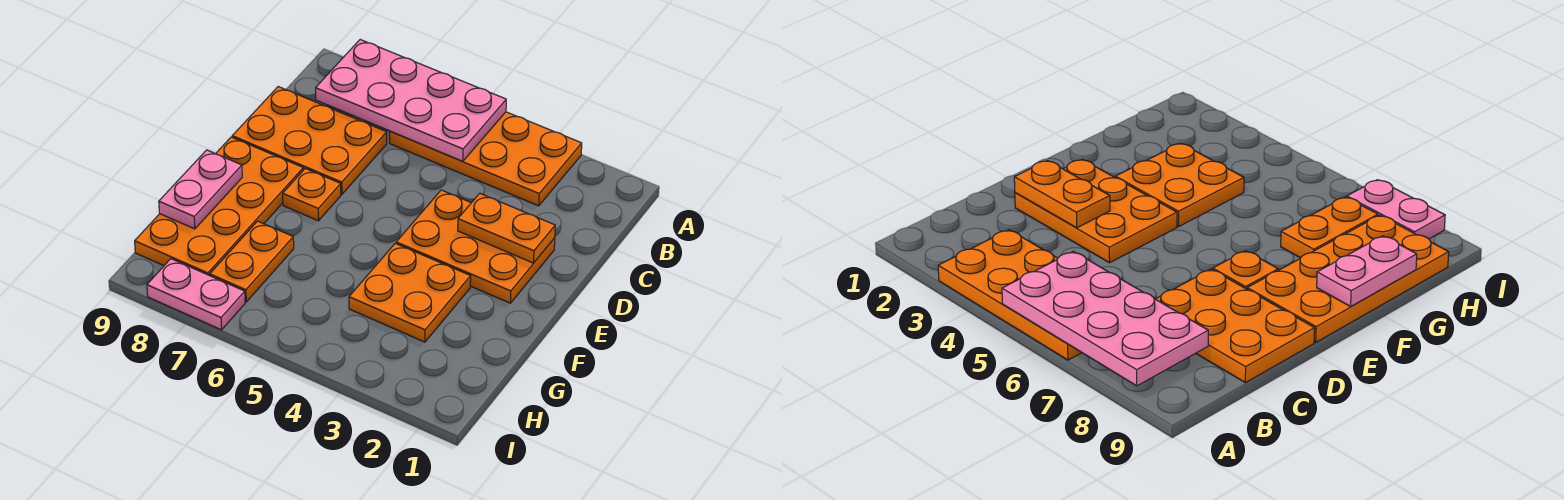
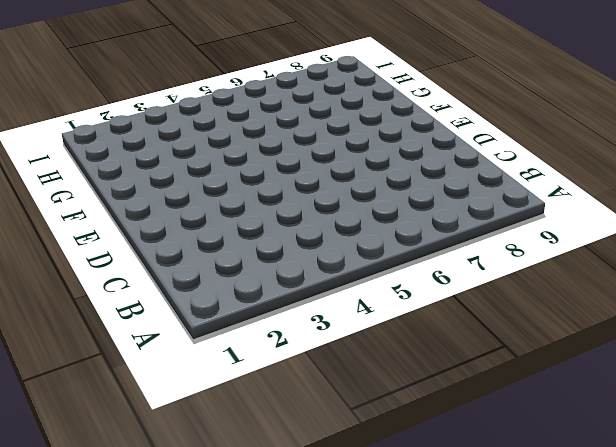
none -> orange 2x4 plate [390,112,582,206]
none -> orange 2x3 plate [232,87,387,194]

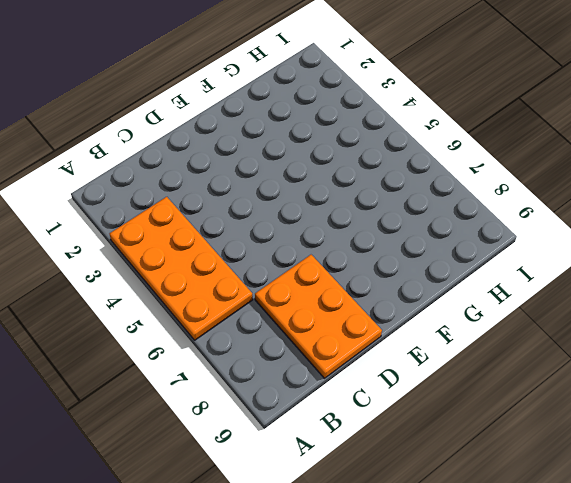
none -> orange 2x3 plate [396,190,555,303]
none -> orange 1x1 plate [283,169,341,221]

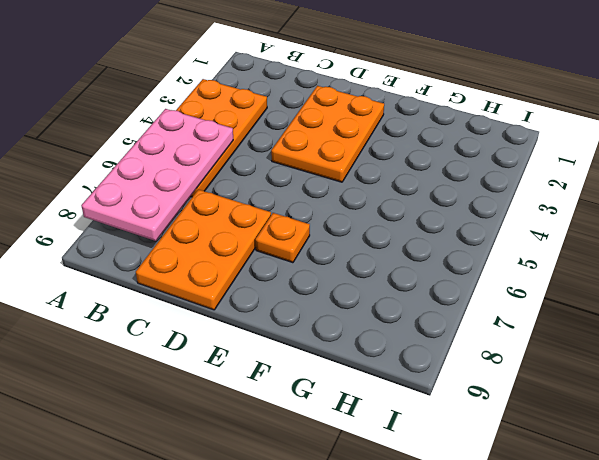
none -> orange 2x4 plate [135,137,303,275]
none -> orange 2x2 plate [349,243,471,342]

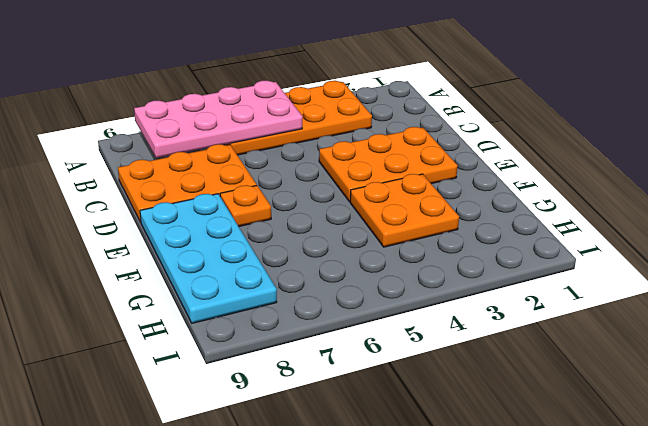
cyan 2x4 plate [140,194,277,323] -> orange 2x4 plate [135,137,303,275]
none -> orange 1x2 plate [210,221,294,302]
none -> pink 1x2 plate [147,259,245,330]

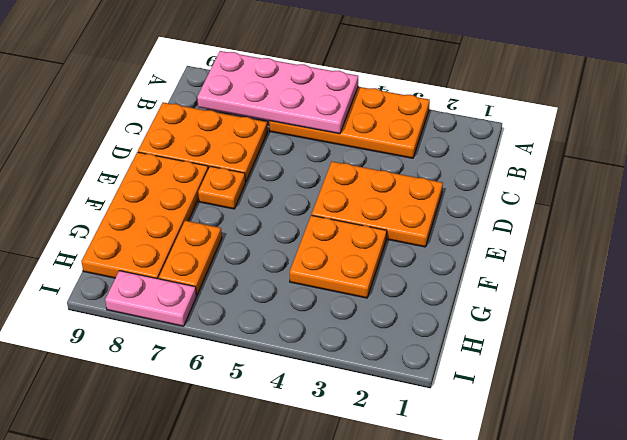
none -> orange 1x2 plate [458,193,555,263]
none -> pink 1x2 plate [159,150,242,229]

